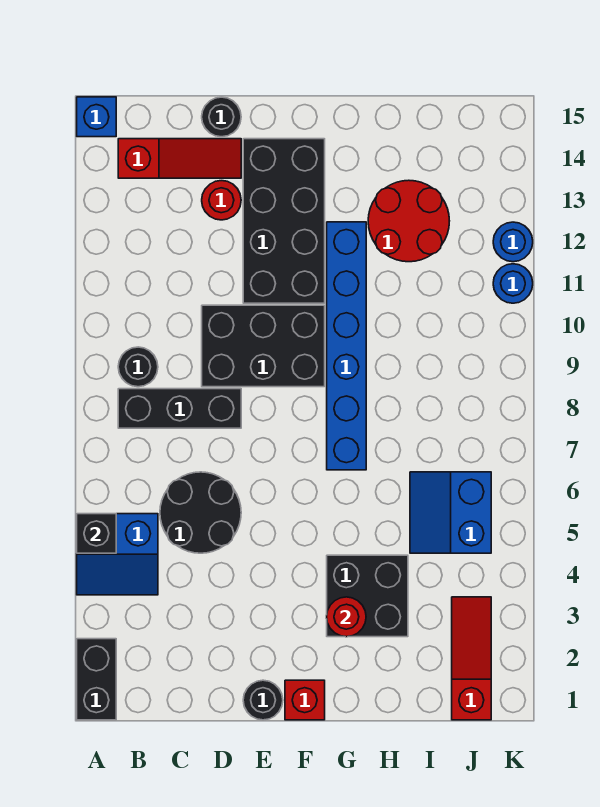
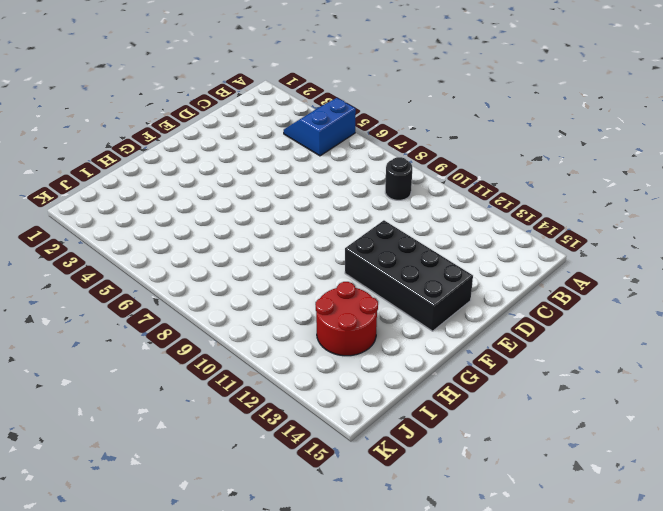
none -> black 1x2 brick [77,639,116,720]
none -> blue 1x1 brick [77,97,116,137]
none -> black 1x3 brick [118,389,241,428]

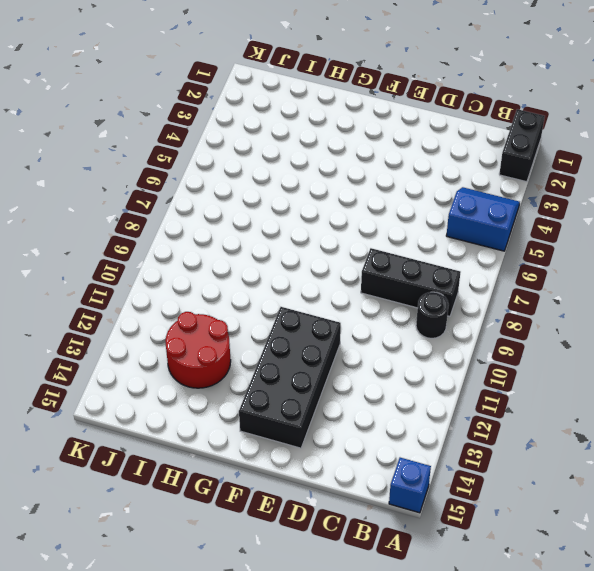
none -> red 1x3 slope [118,139,241,178]
none -> black 2x2 round brick [160,472,241,553]
none -> black 2x3 brick [202,305,325,387]

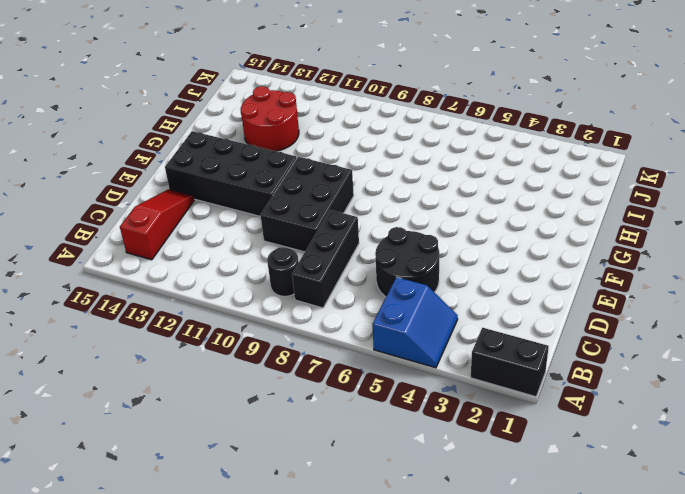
none -> blue 1x1 brick [77,97,116,137]
none -> red 1x1 round brick [202,181,241,220]
none -> black 1x1 round brick [202,97,241,137]

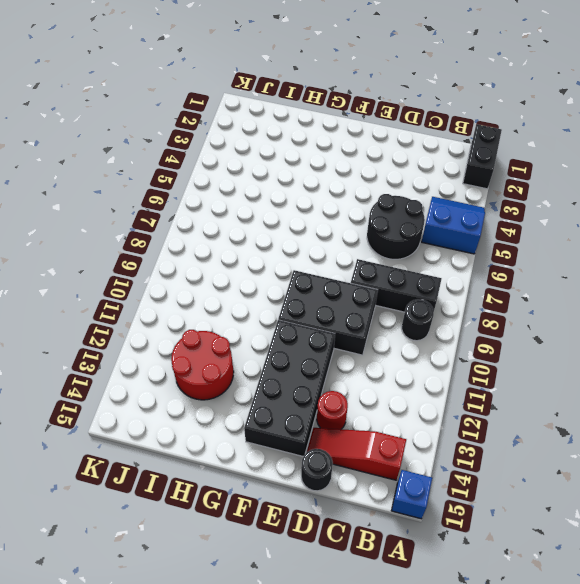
none -> black 1x1 round brick [243,680,283,720]
none -> red 1x1 brick [285,680,325,720]
none -> black 2x2 brick [327,555,408,637]

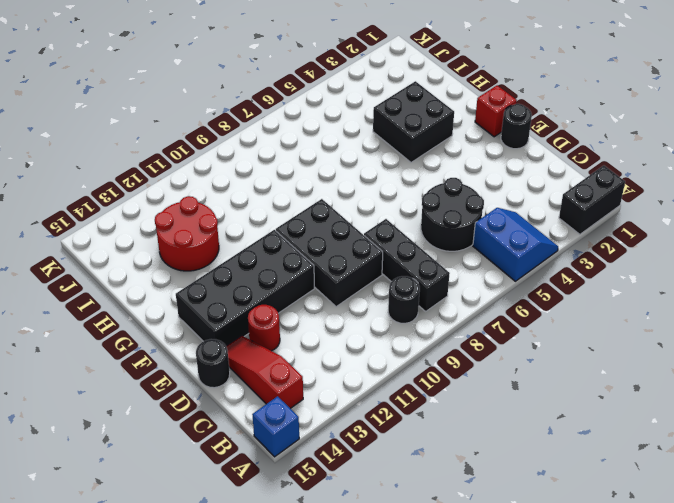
none -> blue 1x6 brick [327,222,366,470]
none -> blue 2x2 slope [410,472,491,553]
none -> red 1x3 slope [452,597,491,720]

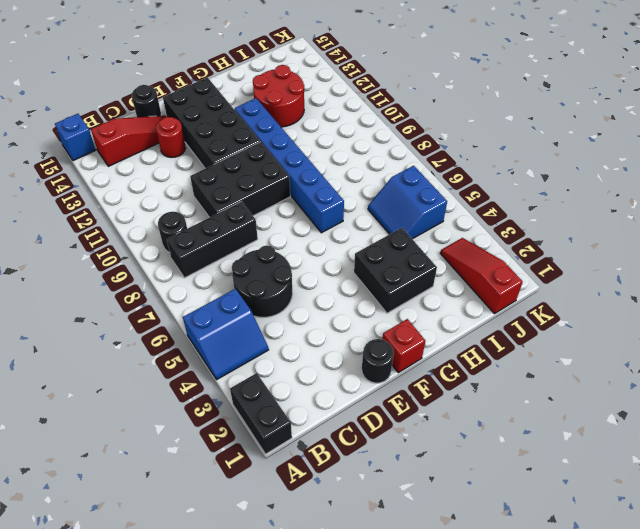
none -> blue 1x1 round brick [493,264,533,303]
none -> blue 1x1 round brick [493,222,533,262]
none -> black 1x1 brick [77,514,116,553]

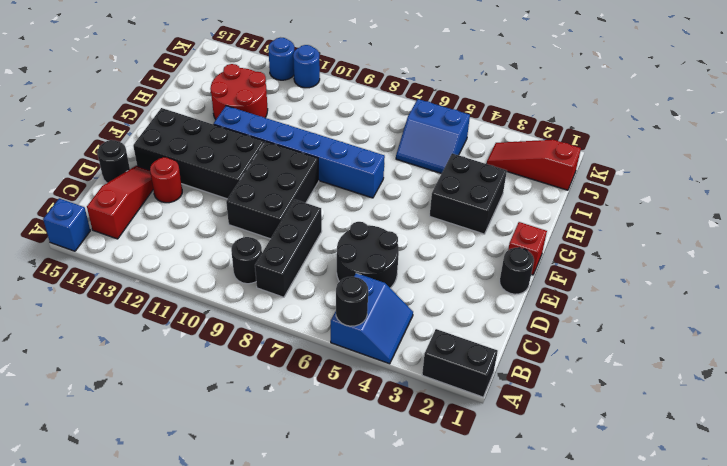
black 1x1 round brick [336,277,368,326] -> black 1x1 brick [77,514,116,553]
none -> red 1x1 round brick [327,597,366,637]

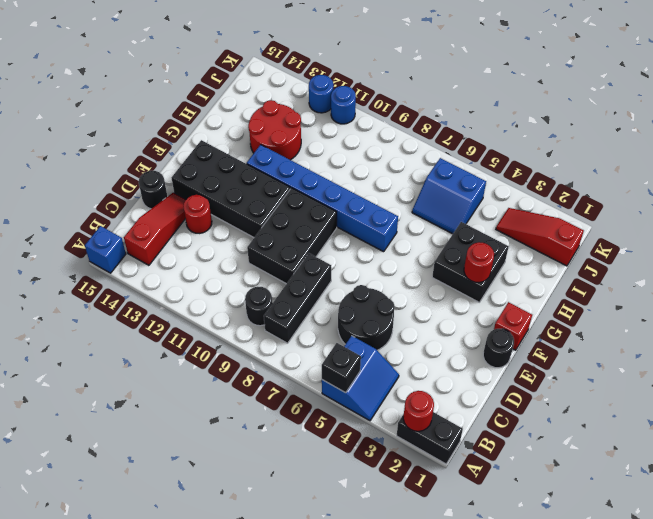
red 1x1 round brick [403,391,434,431] -> none

